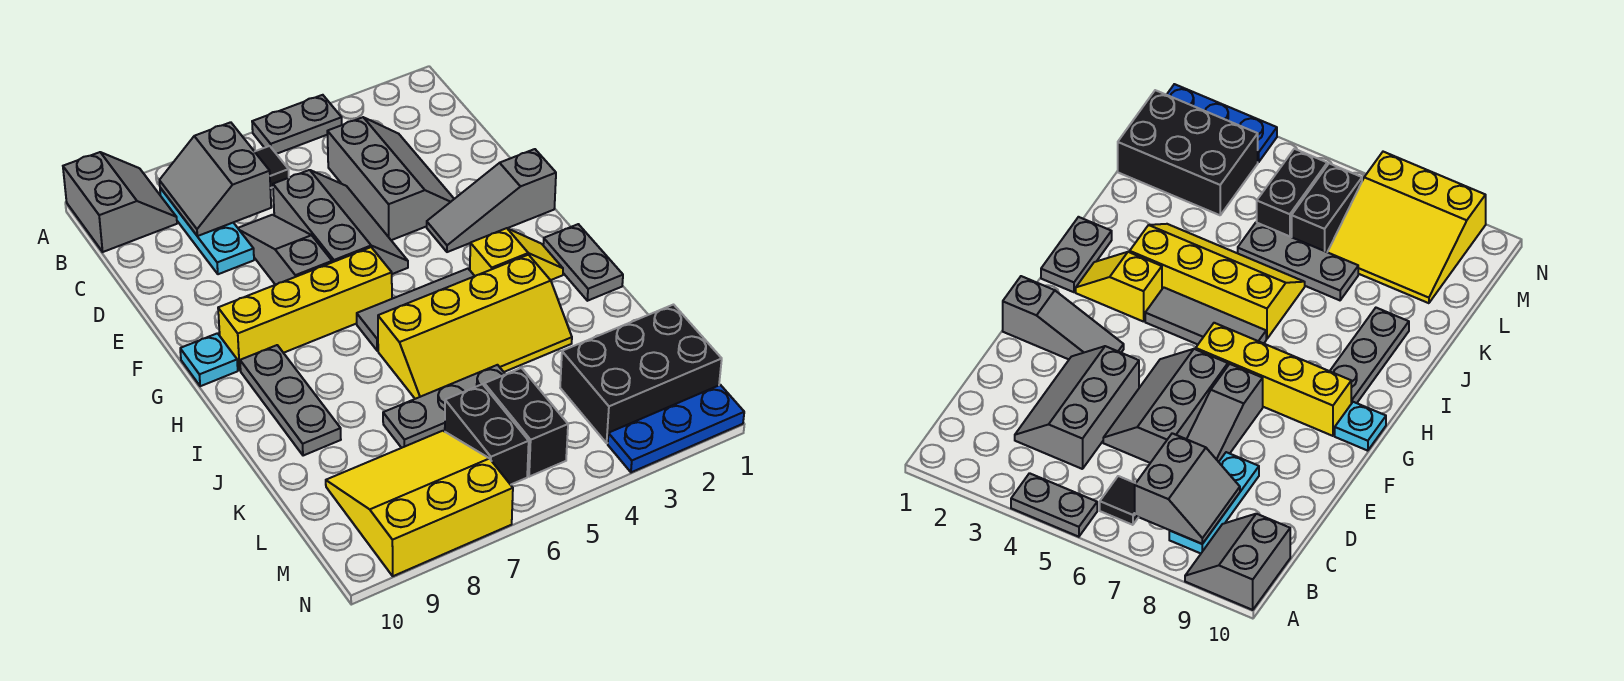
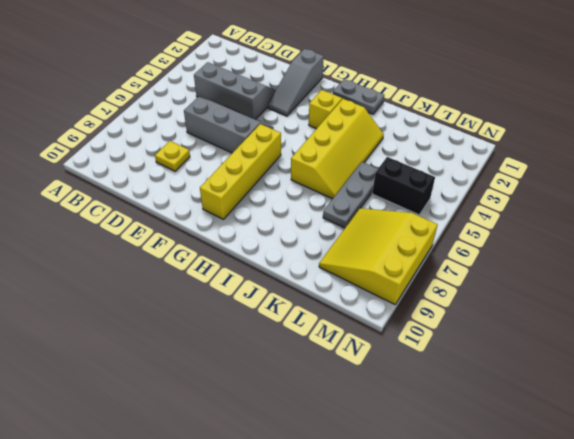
yellow 1x1 plate [155,141,190,171] -> cyan 1x3 plate [160,188,254,274]
none -> grey 1x2 plate [252,95,342,154]
none -> grey 2x2 slope [63,152,177,252]
none -> black 1x1 tile [255,146,289,188]

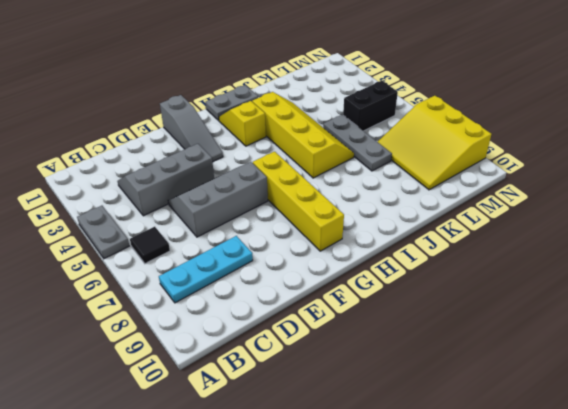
none -> grey 2x2 slope [63,152,177,252]
none -> grey 1x3 slope [238,215,332,285]
none -> cyan 1x1 plate [180,333,238,386]

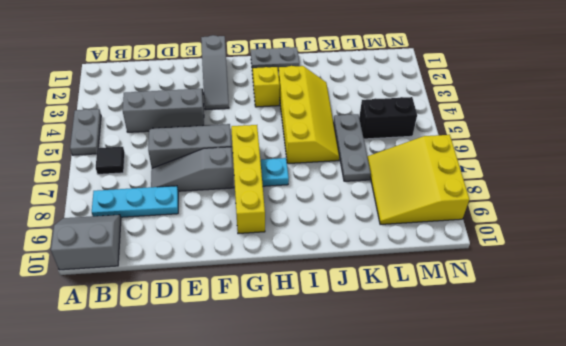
cyan 1x1 plate [261,158,289,186] -> cyan 1x1 plate moved to [180,333,238,386]
none -> grey 1x3 tile [357,269,474,351]
none -> grey 1x3 plate [240,345,341,456]
none -> black 2x3 brick [560,305,722,443]

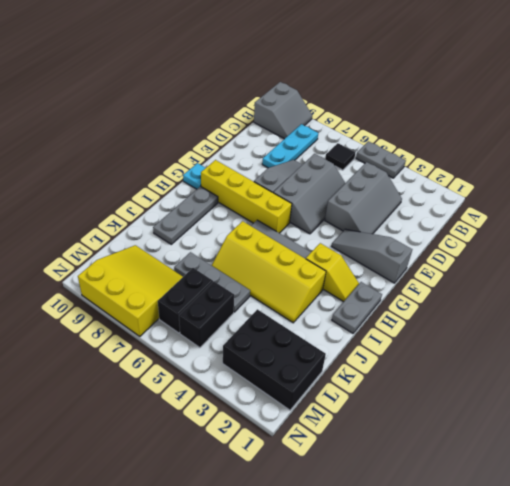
none -> blue 1x3 plate [608,385,744,472]
none -> grey 2x2 slope [159,122,271,236]

